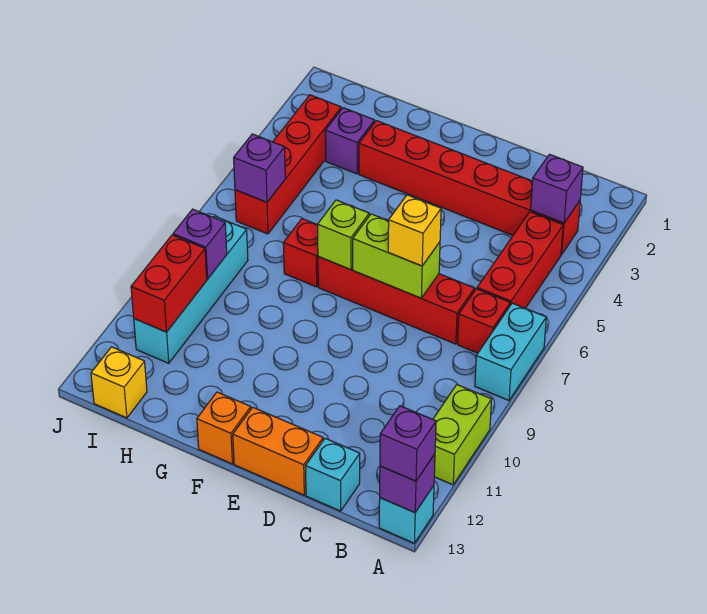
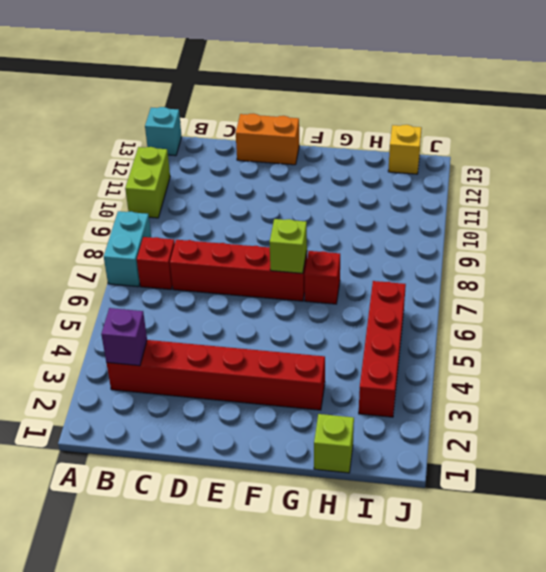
lime 1x1 brick [314,414,354,473] -> none
none -> red 1x3 brick [477,212,563,308]
none -> cyan 1x1 brick [306,438,360,511]
none -> orange 1x1 brick [197,392,251,464]

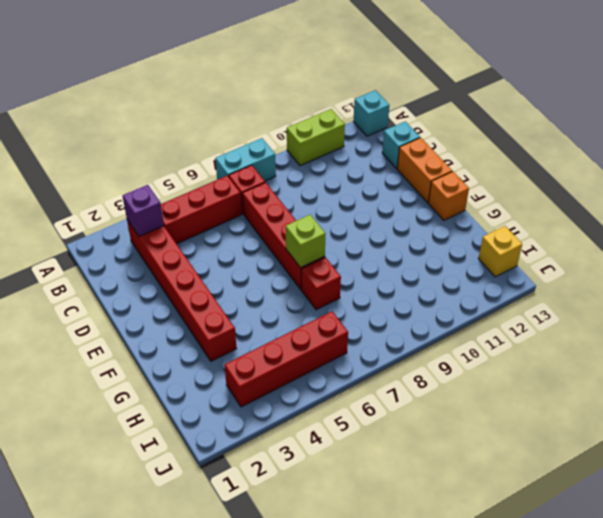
none -> purple 1x1 brick [325,108,375,174]
none -> cyan 1x4 brick [134,216,248,363]
none -> purple 1x1 brick [380,454,435,513]

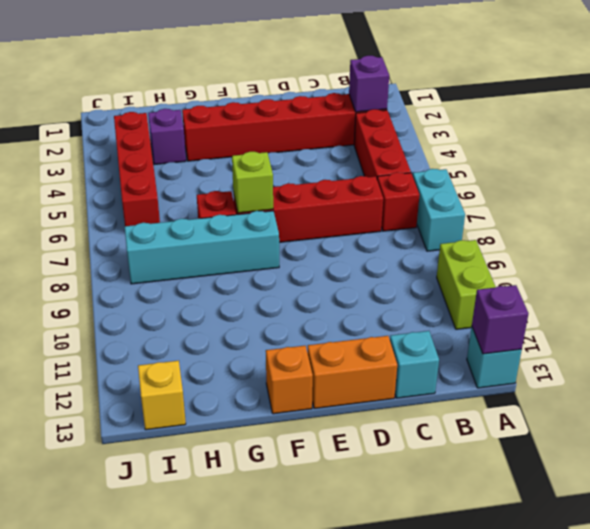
cyan 1x4 brick [125,211,279,284] -> cyan 1x4 brick turned to [134,216,248,363]
none -> lime 1x2 brick [353,214,440,298]
none -> purple 1x1 brick [234,134,285,202]
none -> purple 1x1 brick [173,209,227,279]

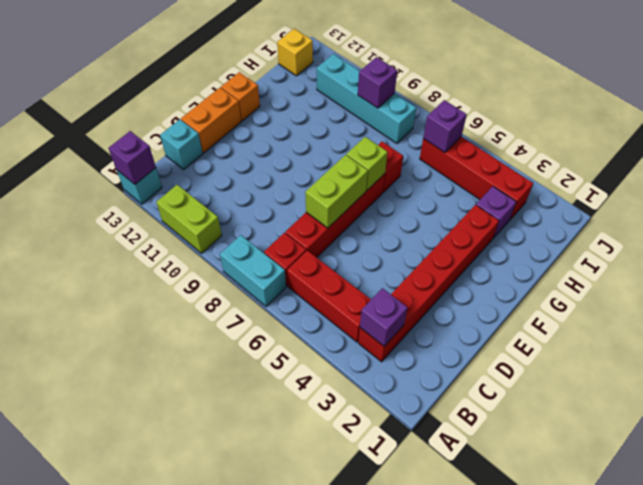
none -> red 1x2 brick [131,235,207,332]
none -> purple 1x1 brick [380,406,436,481]
none -> yellow 1x1 brick [388,195,441,266]

